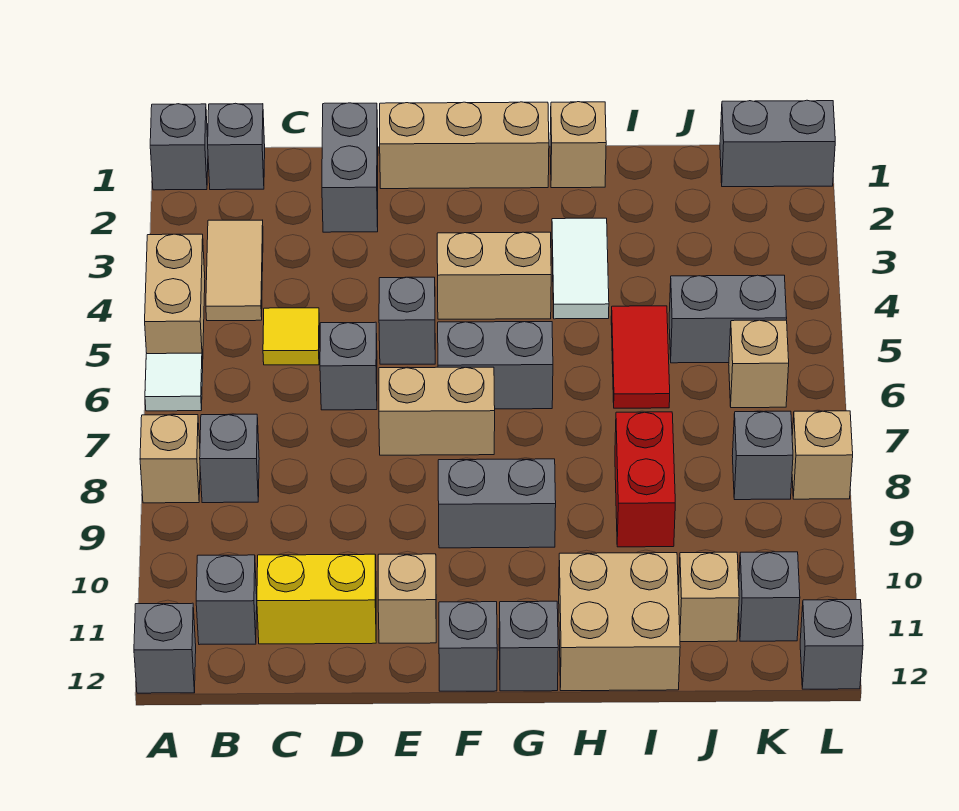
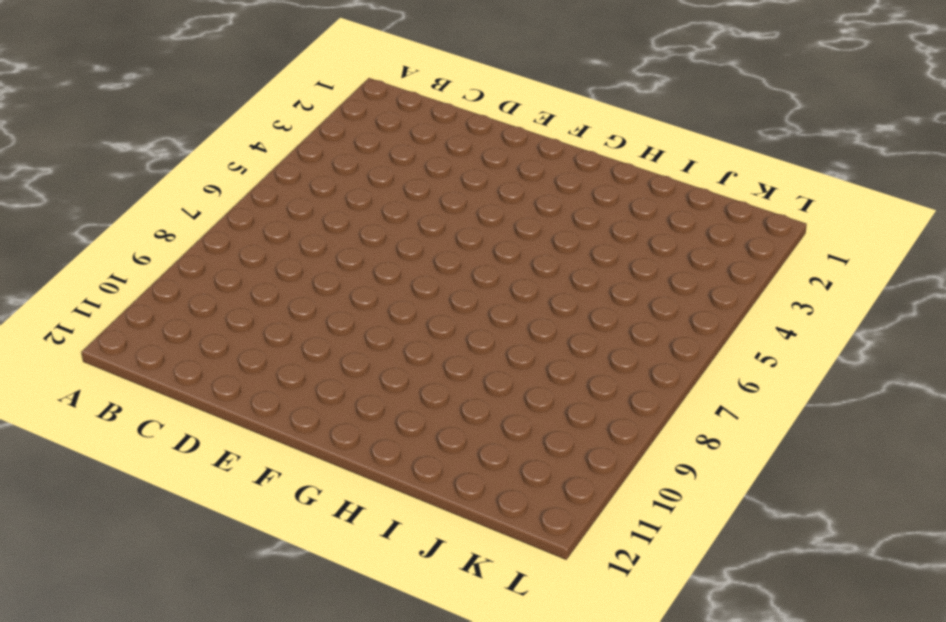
none -> grey 1x1 brick [150,104,208,190]
none -> tan 1x2 brick [145,234,205,365]
none -> white 1x1 tile [145,353,203,411]
none -> tan 1x1 brick [140,415,200,503]

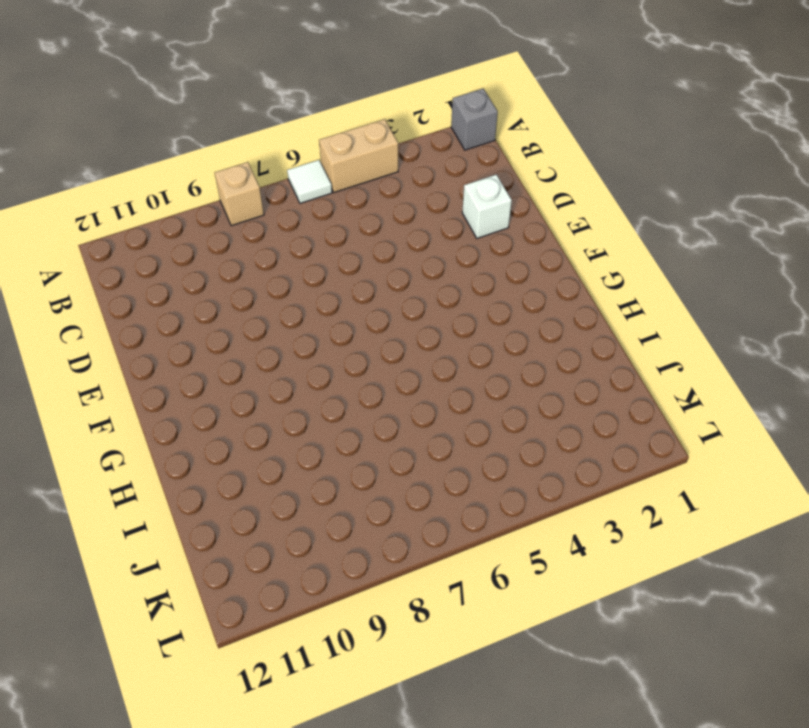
white 1x1 brick [462,175,512,238] -> grey 1x2 brick [322,103,378,232]
none -> grey 1x1 brick [134,603,196,693]
none -> grey 1x1 brick [208,103,265,190]
none -> tan 1x2 tile [206,220,263,321]
none -> grey 1x1 brick [200,414,259,503]

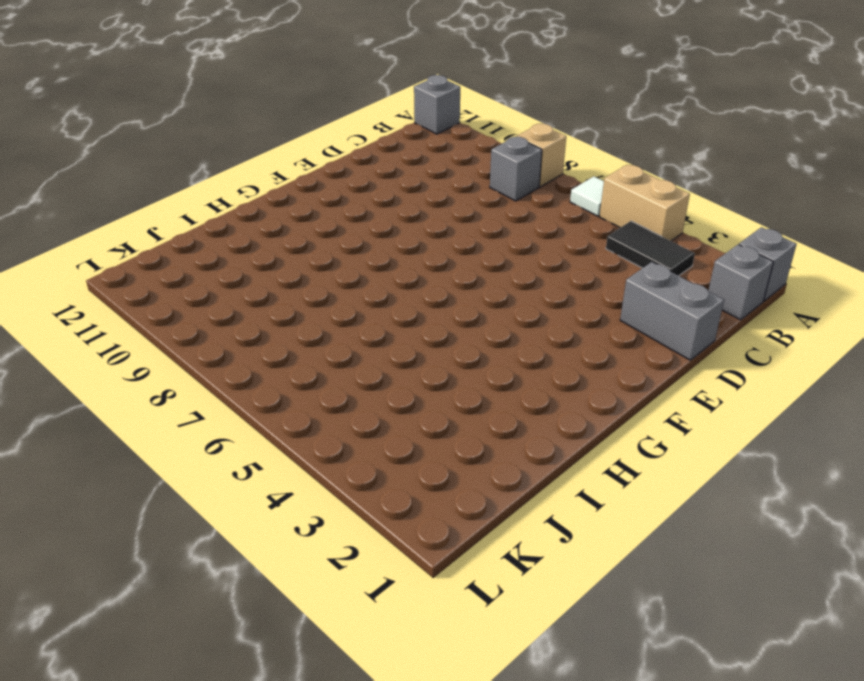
black 1x2 tile [606,221,695,276] -> tan 1x2 tile [206,220,263,321]
none -> grey 1x1 brick [196,555,257,645]
none -> yellow 1x1 tile [263,308,319,365]
none -> yellow 1x2 brick [257,554,376,644]
none -> grey 1x1 brick [320,322,377,410]

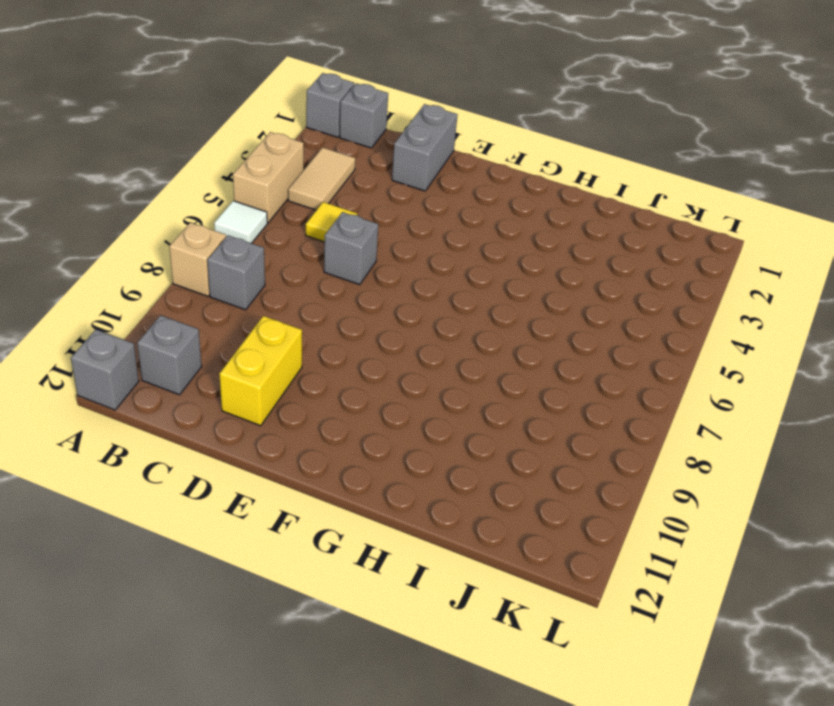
yellow 1x2 brick [219,316,302,426] -> yellow 1x2 brick turned to [257,554,376,644]
none -> tan 1x3 brick [380,102,549,189]
none -> grey 1x1 brick [379,277,435,364]
none -> tan 1x2 brick [379,367,495,455]
none -> tan 1x1 brick [378,554,436,643]

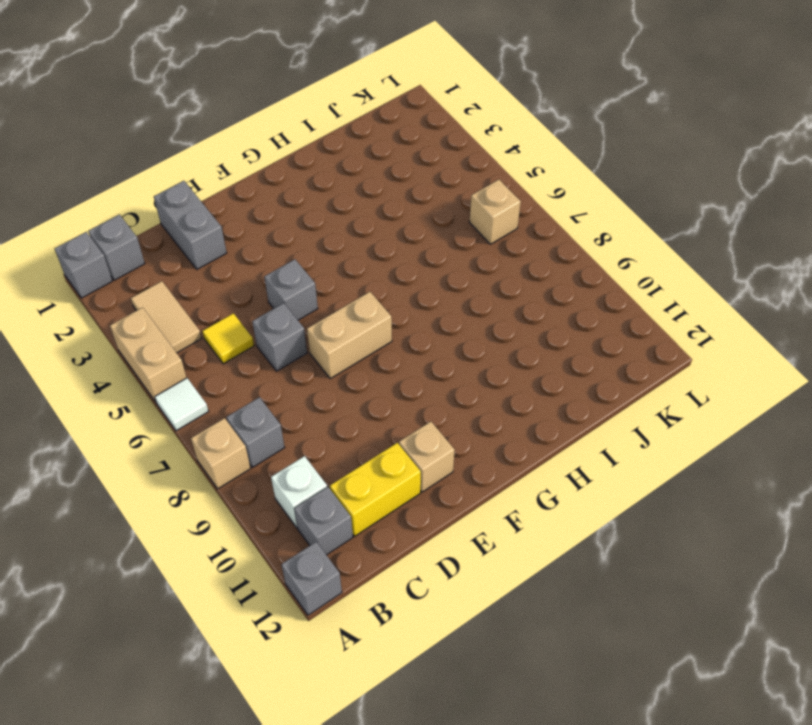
white 1x1 brick [271,456,327,528] -> none
none -> tan 1x3 brick [380,102,549,189]
none -> tan 1x2 brick [437,232,551,319]
none -> grey 1x2 brick [438,322,553,409]
none -> grey 1x2 brick [438,459,556,548]

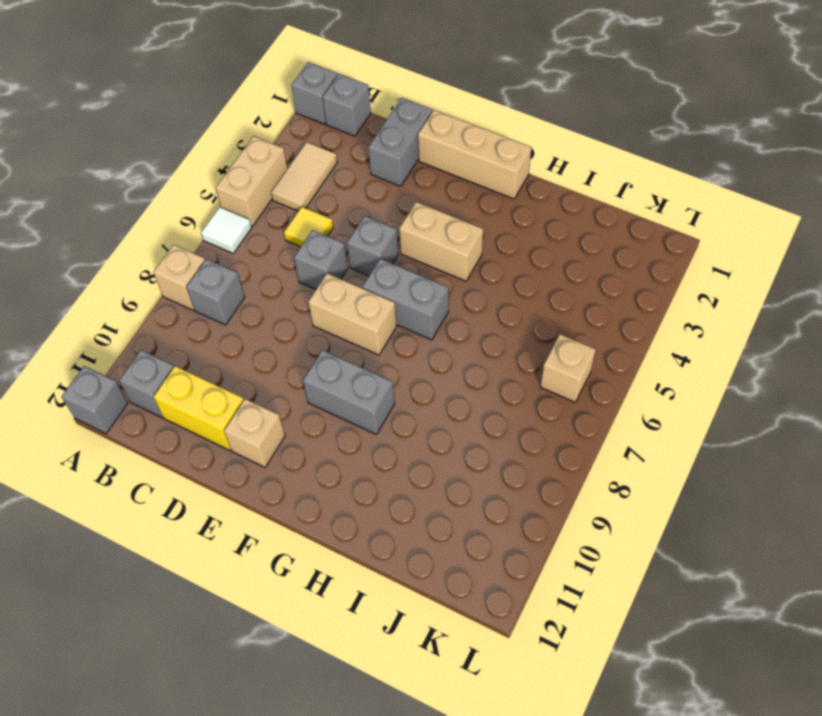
none -> grey 1x1 brick [439,602,497,691]
none -> grey 1x1 brick [499,601,558,691]
none -> tan 1x1 brick [550,102,606,188]
none -> white 1x2 tile [552,218,609,319]

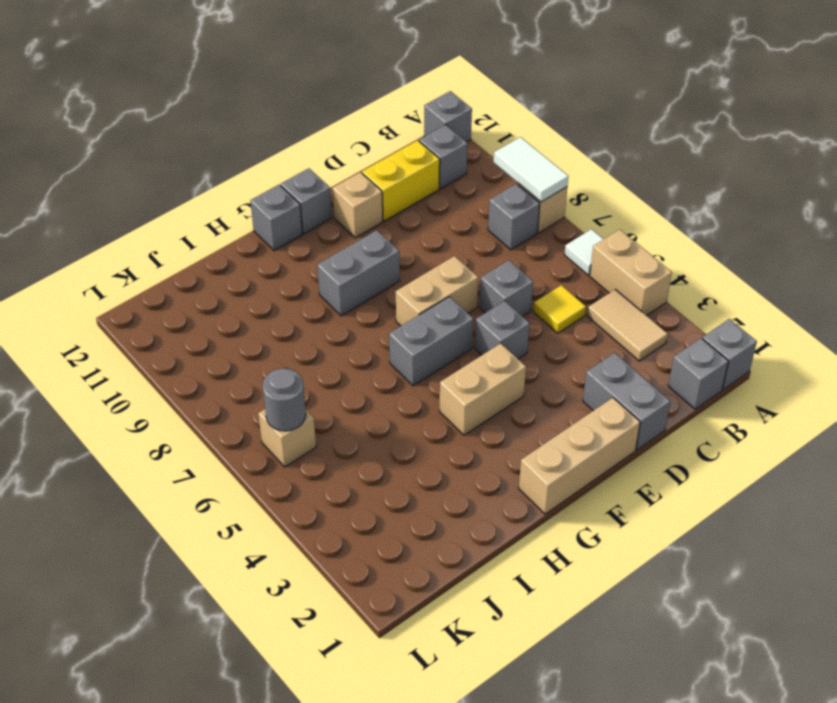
white 1x2 tile [494,137,568,202] -> white 1x2 tile moved to [552,218,609,319]
grey 1x1 round brick [263,369,306,431] -> none
none -> tan 1x1 brick [550,102,606,188]
none -> tan 2x2 brick [559,553,680,691]
none -> red 1x2 tile [611,306,670,408]
none -> red 1x2 brick [615,412,675,547]

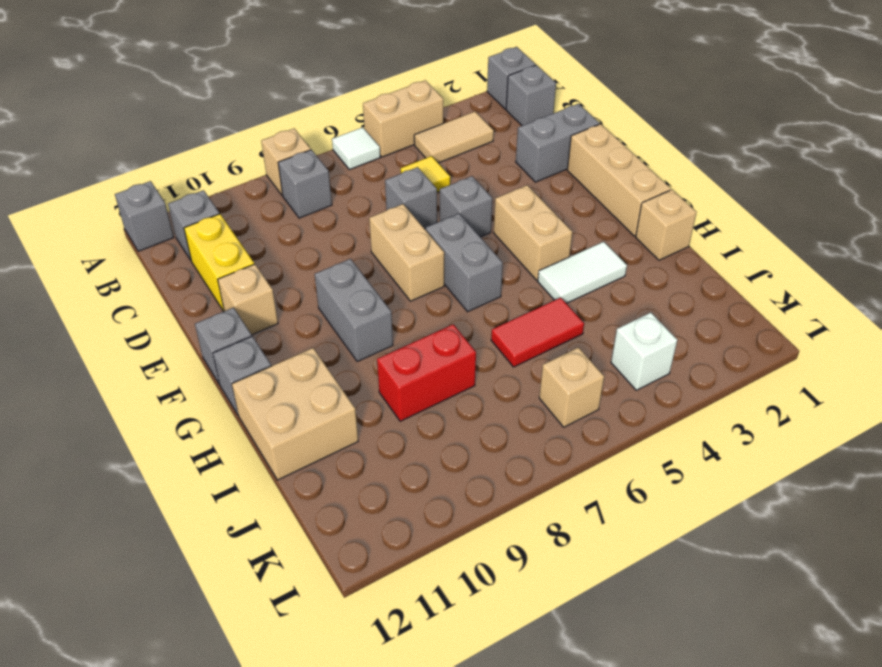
white 1x1 brick [611,313,677,390] -> none
none -> grey 1x2 brick [669,275,787,363]
none -> tan 1x1 brick [678,552,739,642]
none -> grey 1x2 brick [720,100,835,187]
none -> grey 1x1 brick [732,411,793,500]

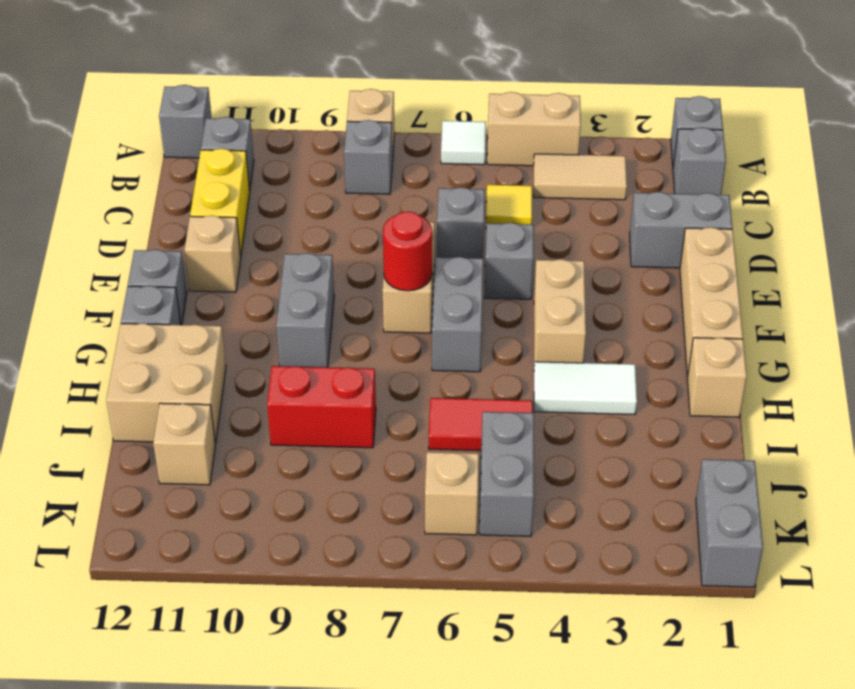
red 1x1 round brick [383,212,432,291] -> none
none -> grey 1x1 brick [732,411,793,500]
none -> grey 1x1 brick [739,552,800,641]
none -> tan 1x1 brick [792,411,853,499]
none -> grey 1x1 brick [800,600,863,689]

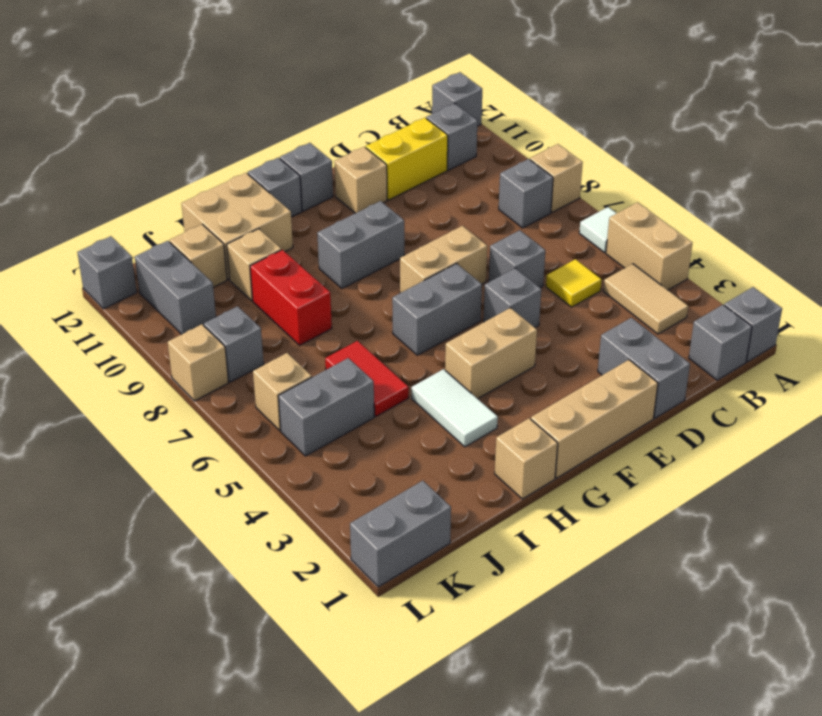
tan 1x1 brick [227,229,281,301] -> none
grey 1x2 brick [135,241,216,334] -> grey 1x1 brick [739,552,800,641]

